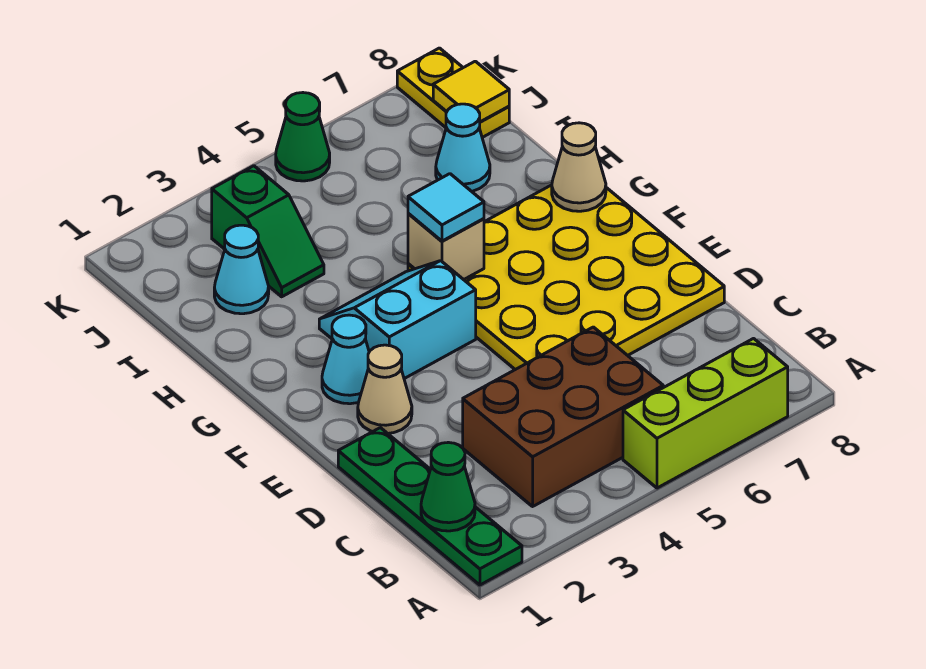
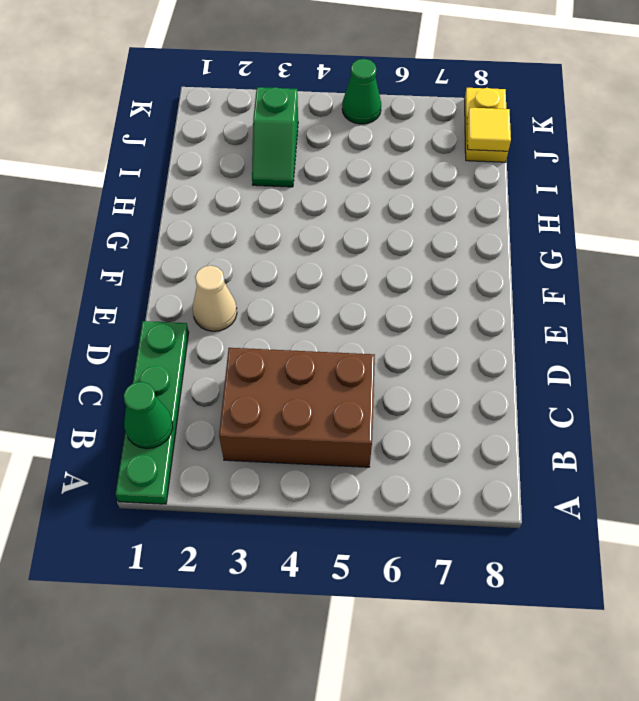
none -> lime 1x3 brick [623,339,788,488]
none -> yellow 4x4 plate [408,185,724,370]
none -> cyan 1x1 cone [322,315,369,404]

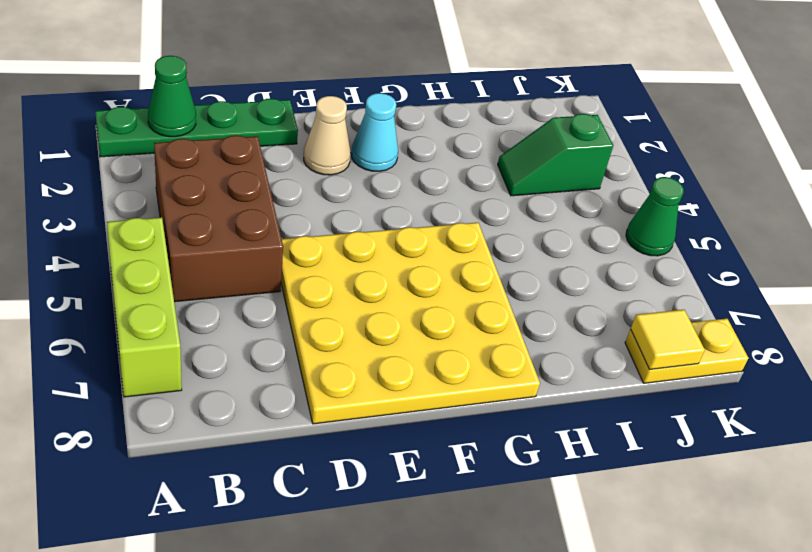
none -> cyan 2x2 slope [319,261,476,379]
none -> cyan 1x1 cone [214,225,269,314]
none -> cyan 1x1 cone [436,104,490,191]

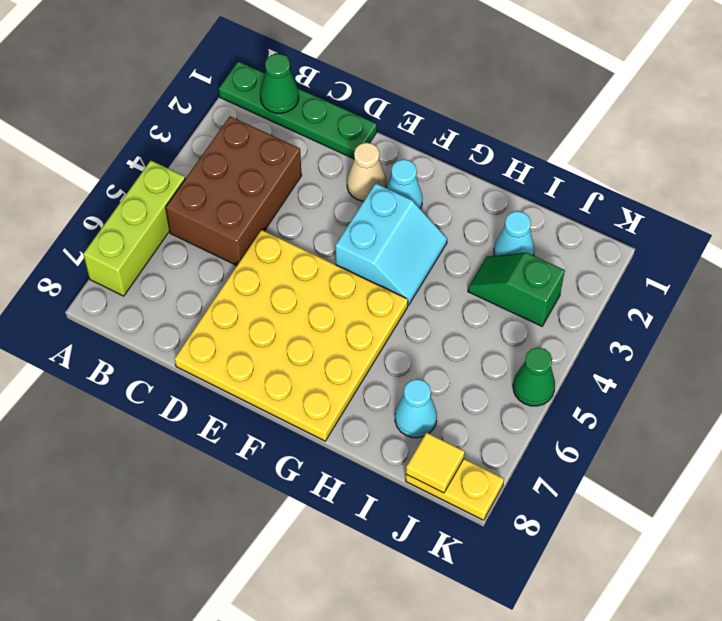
none -> tan 1x1 brick [408,213,484,280]
none -> tan 1x1 cone [552,123,606,211]
none -> cyan 1x1 tile [408,174,484,241]

